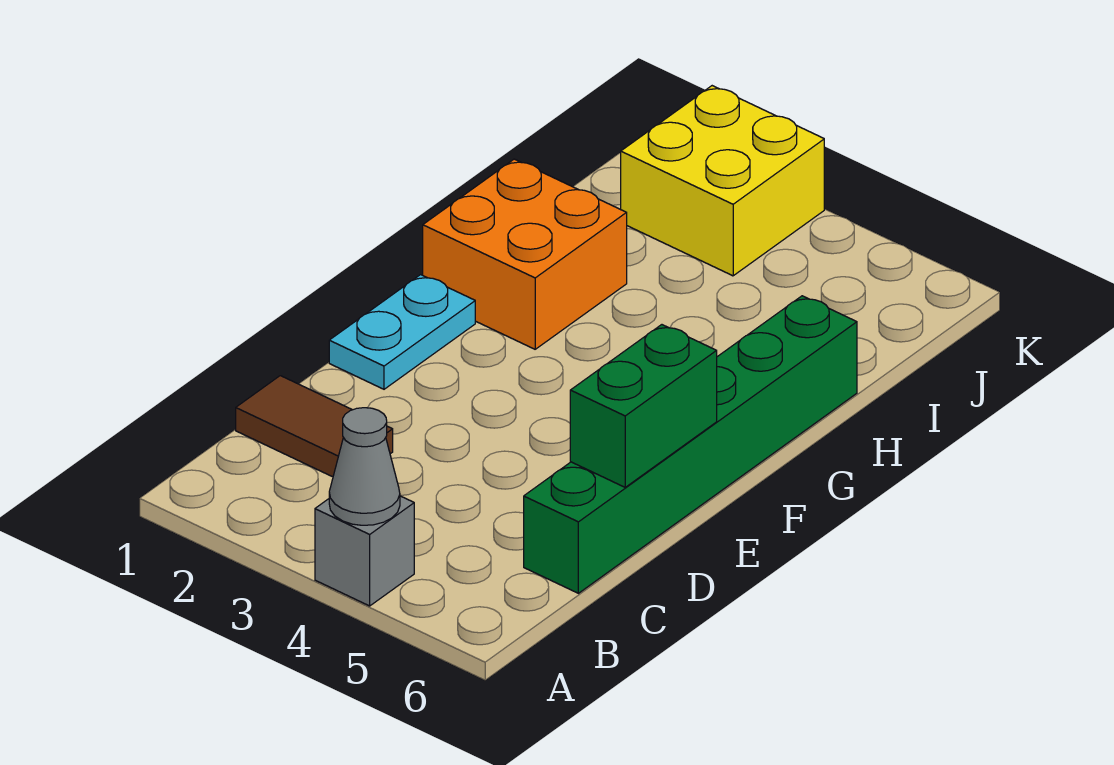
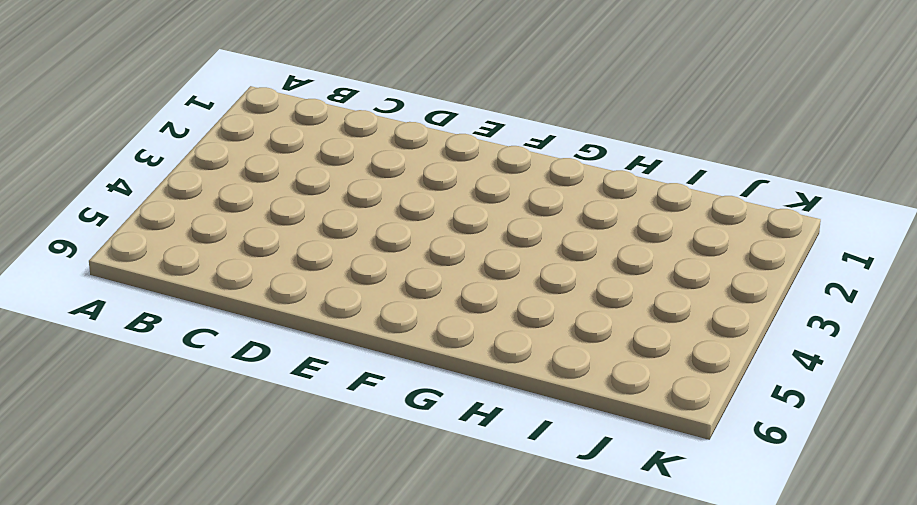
none -> grey 1x1 brick [315,496,414,606]
none -> brown 1x2 tile [236,376,393,477]

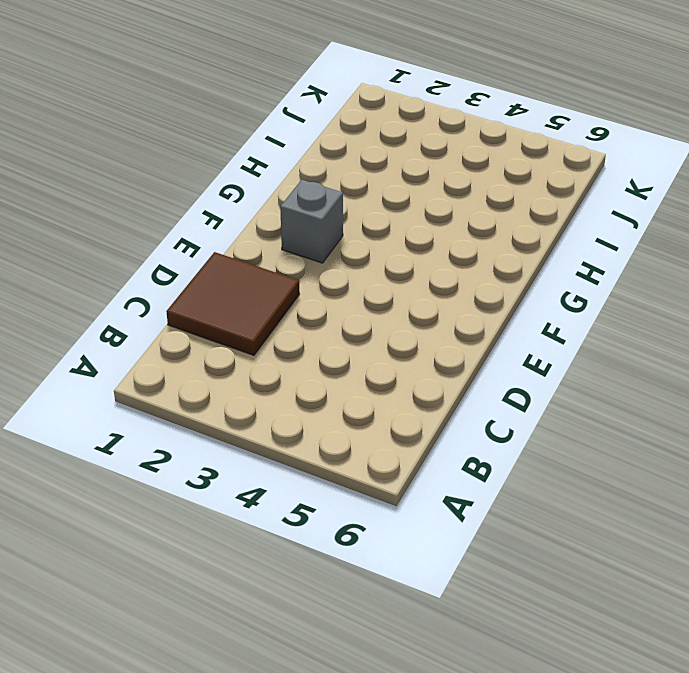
brown 2x2 tile [166,252,299,355] -> brown 1x2 tile [236,376,393,477]
grey 1x1 brick [280,180,343,263] -> grey 1x1 brick moved to [315,496,414,606]
none -> green 1x6 brick [524,296,857,593]
none -> cyan 1x2 plate [329,275,475,389]

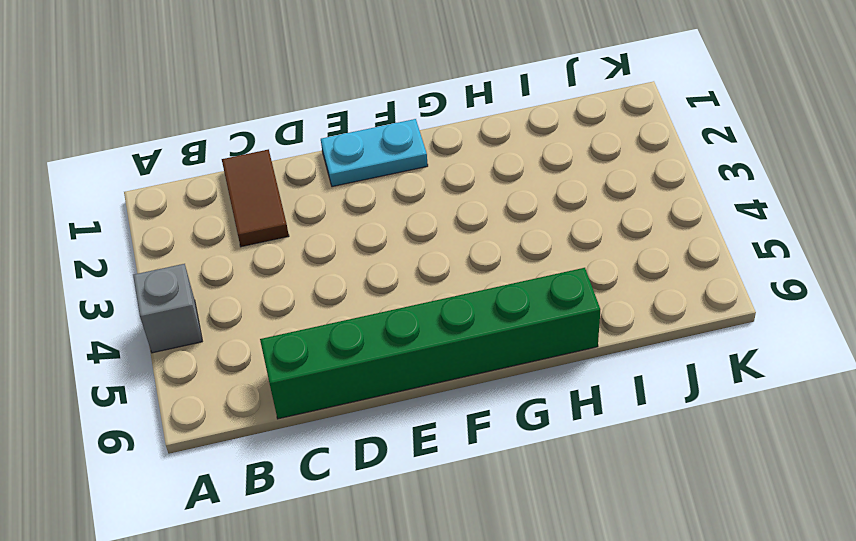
none -> orange 2x2 brick [423,159,627,349]
none -> yellow 2x2 brick [621,86,824,276]

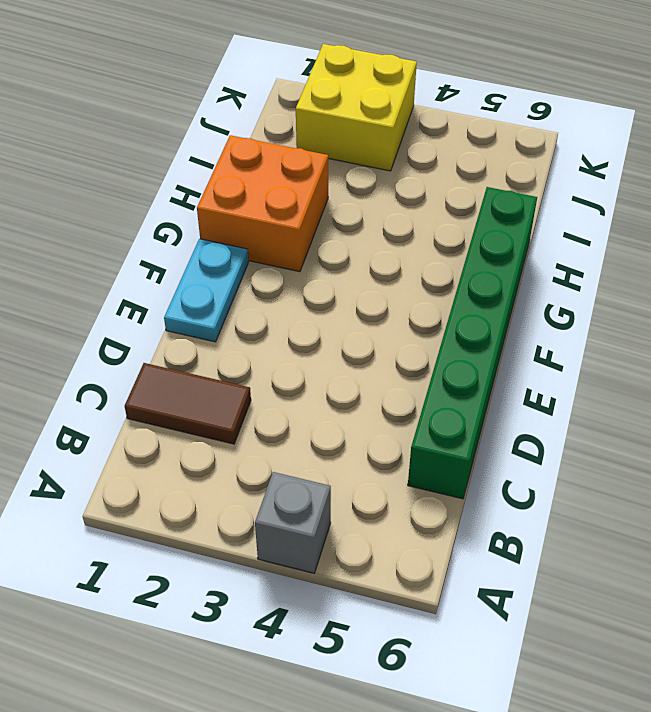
none -> grey 1x1 cone [329,408,400,525]
none -> green 1x2 brick [570,325,717,487]

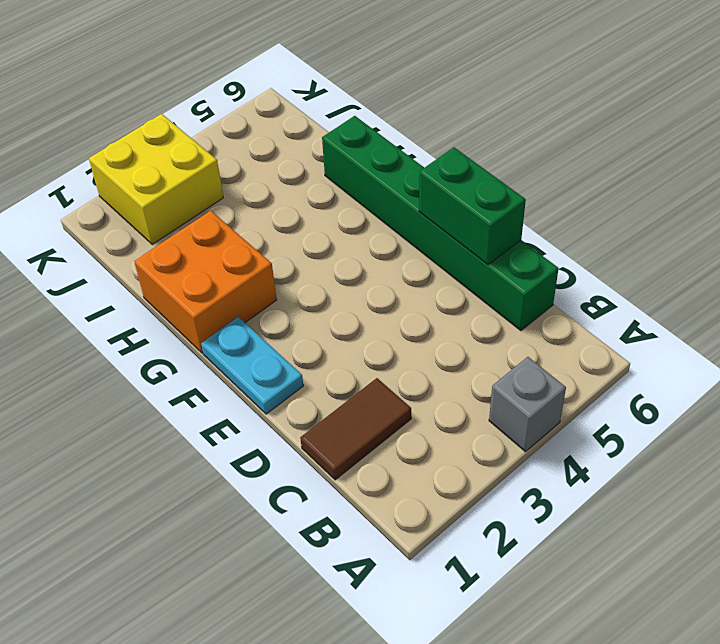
none -> grey 1x1 cone [329,408,400,525]

